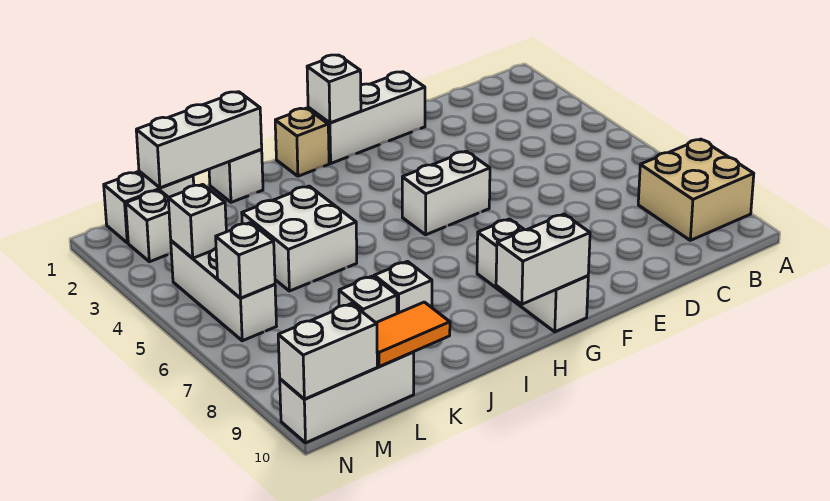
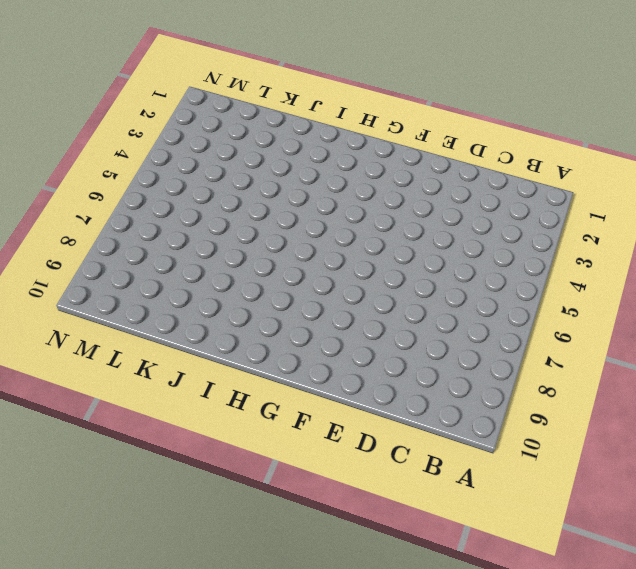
none -> tan 2x2 brick [638,139,754,240]
none -> white 1x3 brick [308,72,425,163]
none -> white 1x2 brick [402,151,490,235]

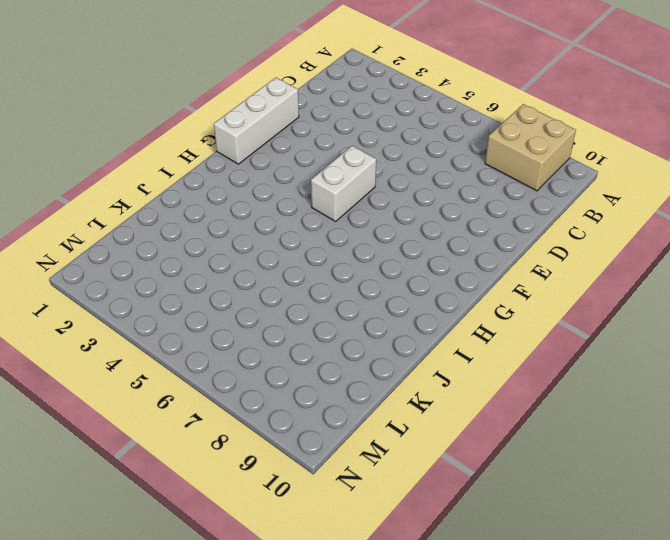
none -> white 1x3 brick [477,219,588,332]
none -> tan 1x1 brick [275,108,329,176]
none -> white 1x1 brick [209,150,263,202]

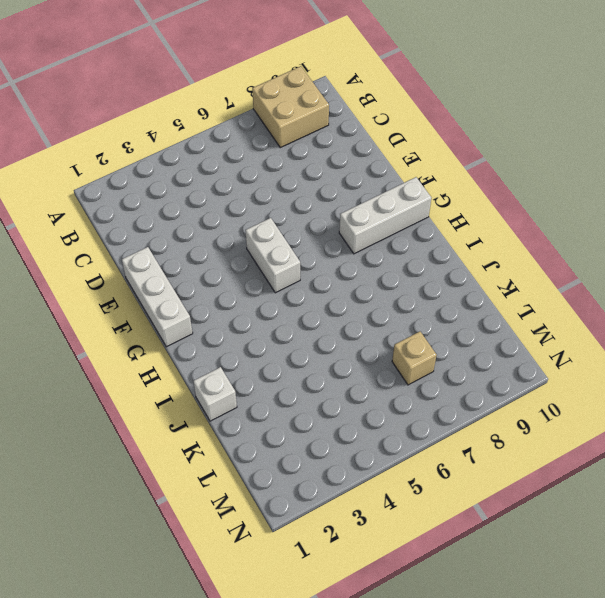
tan 1x1 brick [392,332,437,385] -> tan 1x1 brick moved to [275,108,329,176]
none -> white 2x2 brick [242,186,357,291]
none -> white 1x1 brick [374,262,432,313]
none -> white 1x1 brick [339,276,397,323]

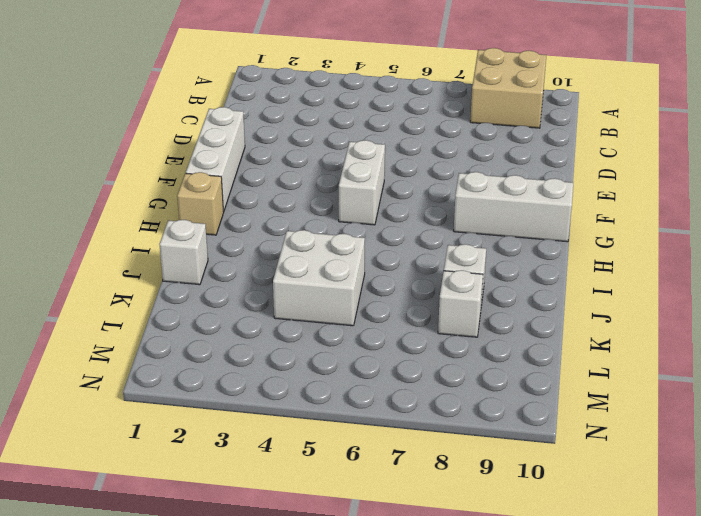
none -> white 1x2 brick [104,171,194,243]
none -> white 1x3 brick [280,352,414,443]
none -> white 1x1 brick [126,190,171,262]

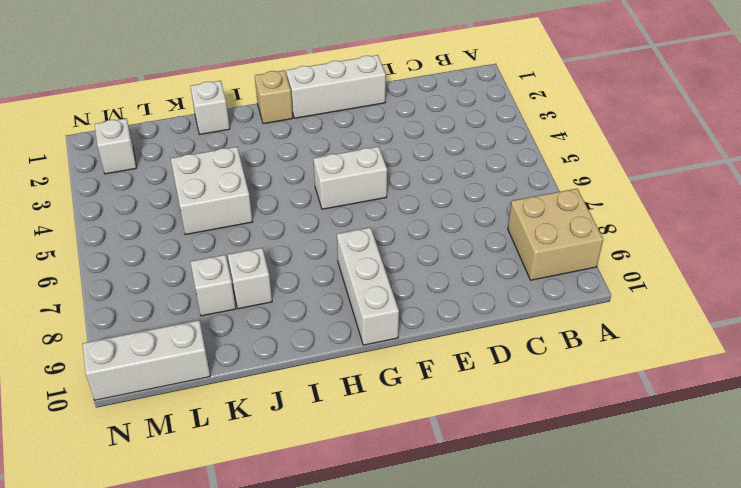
none -> white 1x2 brick [104,171,194,243]
none -> white 1x3 brick [171,241,276,341]
none -> white 1x1 brick [307,55,361,123]

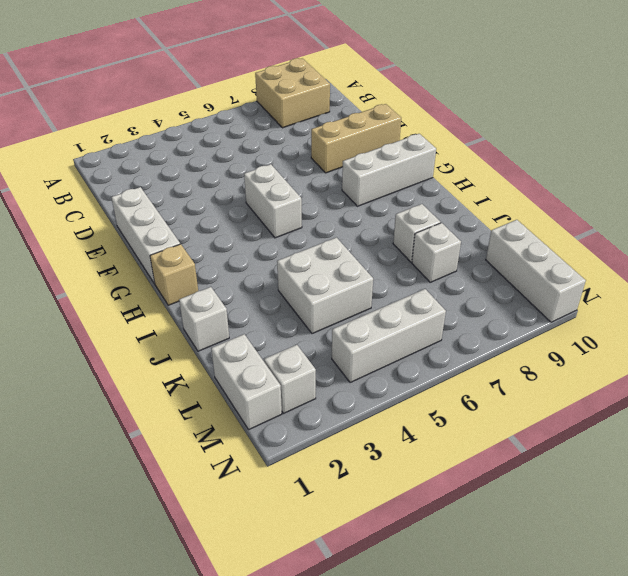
tan 1x3 brick [311,104,401,173] -> none
none -> white 1x1 brick [307,55,361,123]
none -> white 1x2 brick [496,214,590,304]
none -> white 1x3 brick [136,92,262,188]

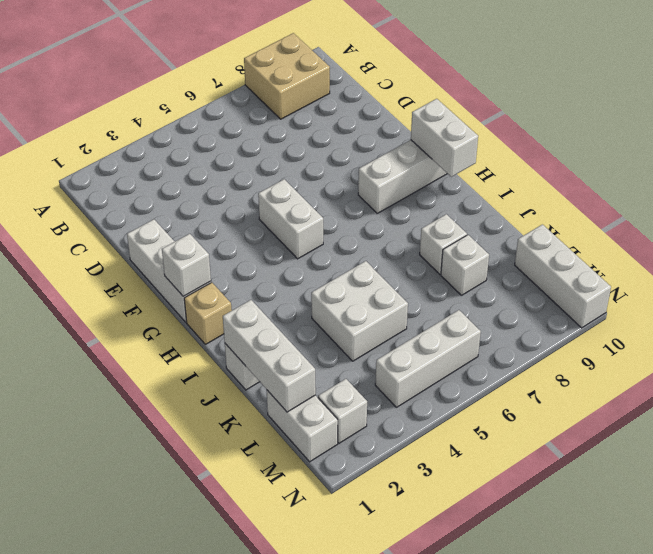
none -> orange 1x2 tile [376,302,450,367]
none -> white 1x1 brick [168,184,226,258]
none -> white 1x1 brick [216,223,275,298]

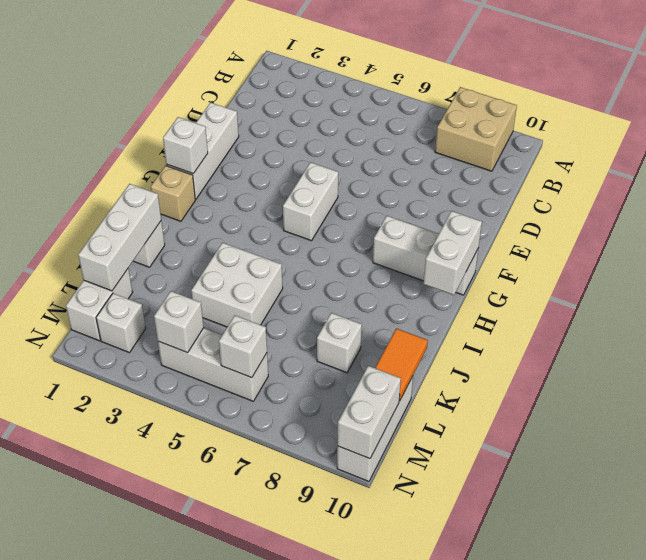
none -> white 1x1 brick [374,262,432,313]

